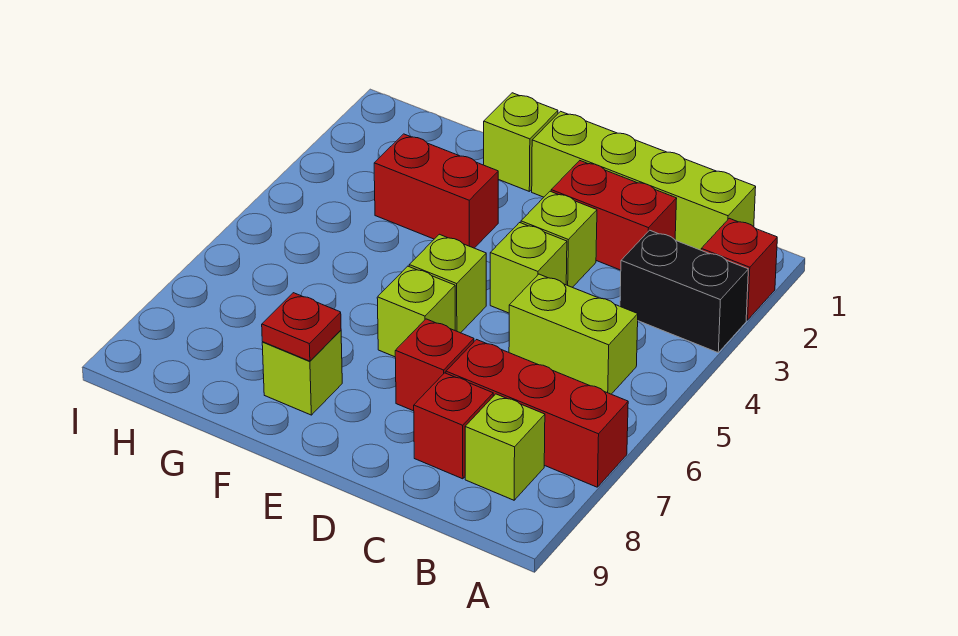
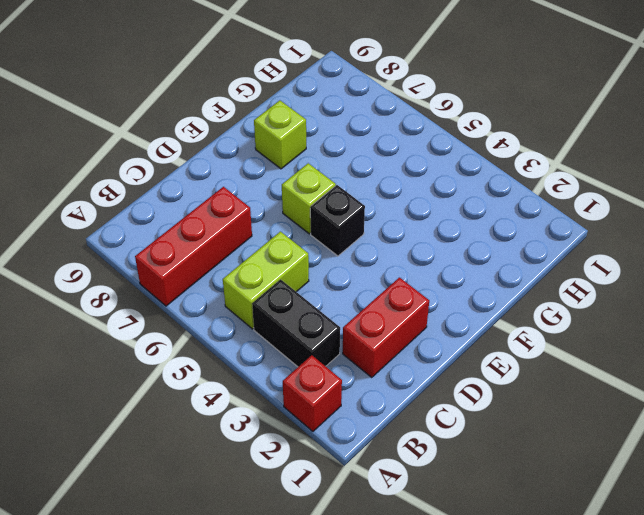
black 1x2 brick [252,279,340,367] -> black 1x2 brick turned to [620,230,748,353]
black 1x1 brick [310,185,365,256] -> lime 1x1 brick [409,234,486,333]
none -> lime 1x4 brick [532,111,756,250]
none -> lime 1x1 brick [465,394,545,500]
none -> red 1x1 brick [414,373,493,479]

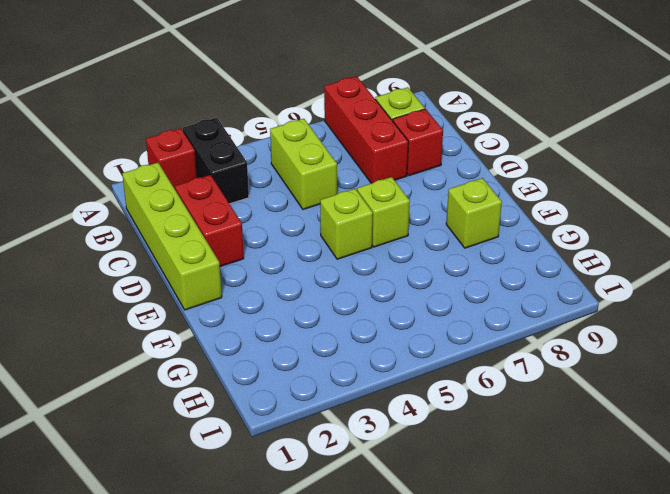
none -> lime 1x1 brick [521,191,597,287]
none -> lime 1x1 brick [490,223,567,313]
none -> red 1x1 brick [395,319,474,411]

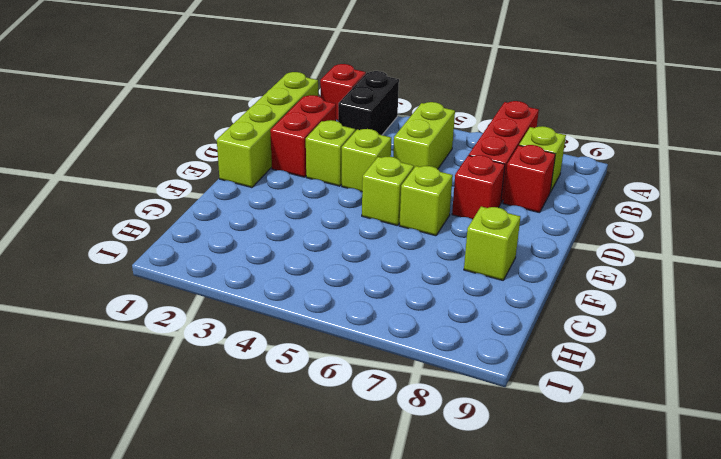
none -> lime 1x1 brick [484,93,558,191]
none -> red 1x2 brick [374,134,498,248]
none -> red 1x1 plate [262,293,341,361]

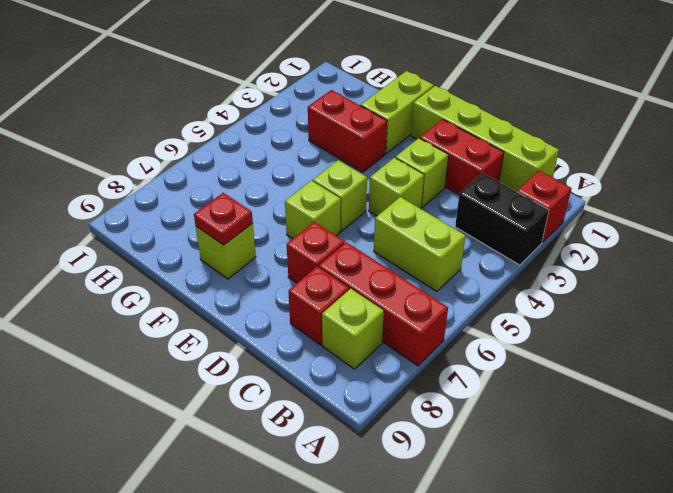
lime 1x2 brick [361,71,434,153] -> lime 1x1 brick [484,93,558,191]

